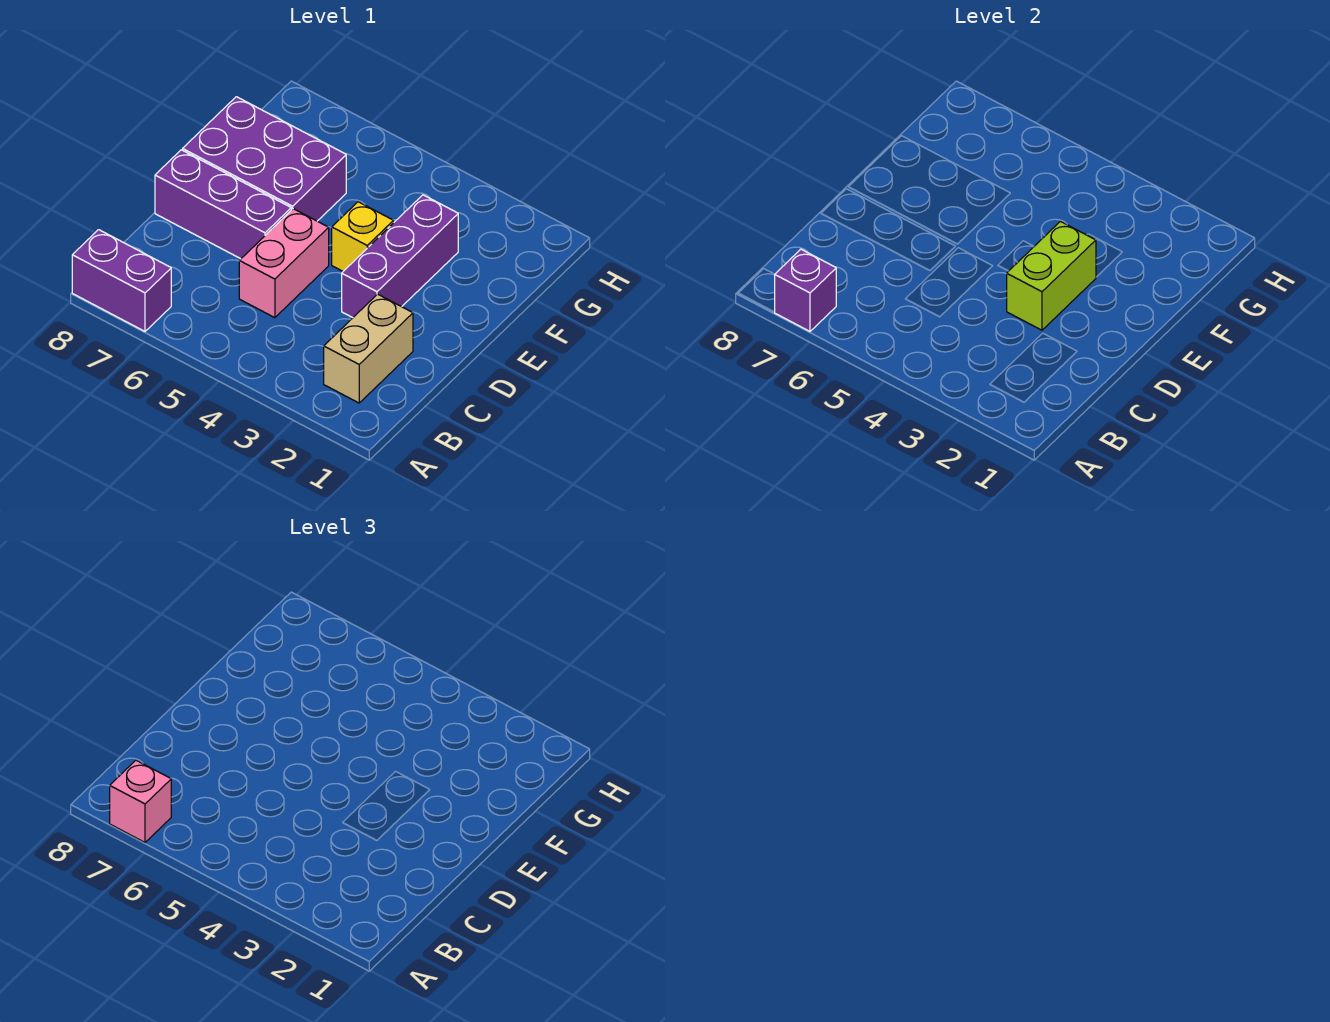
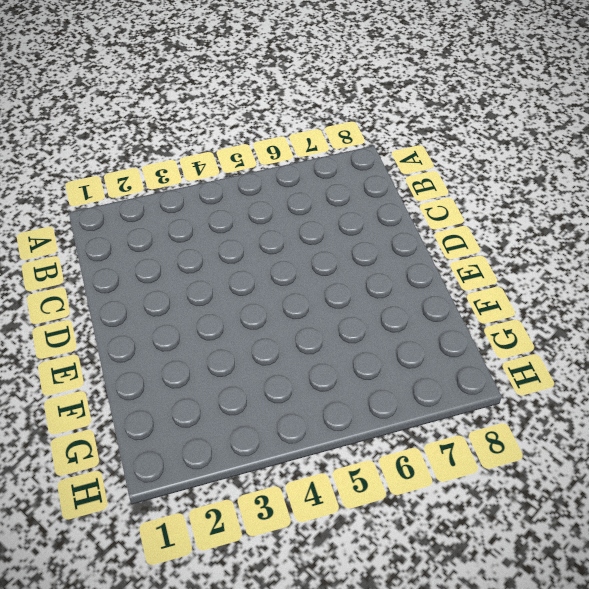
none -> purple 1x2 brick [72,230,171,331]
none -> tan 1x2 brick [324,294,413,403]

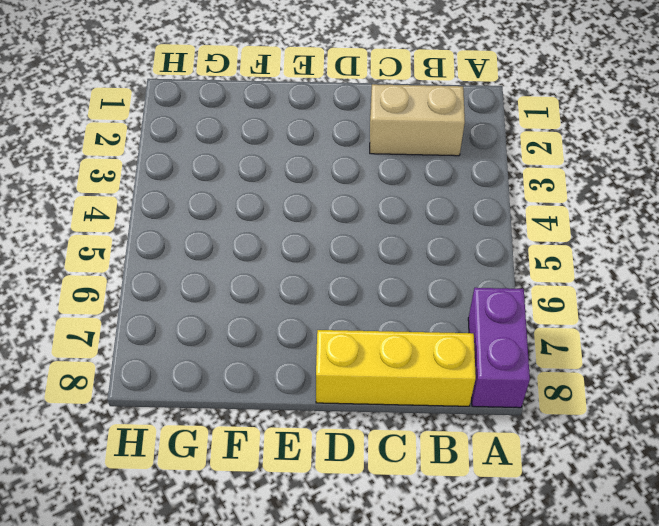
yellow 1x3 brick [316,330,476,406] -> purple 1x3 brick [155,150,291,259]
none -> pink 1x2 brick [239,209,329,318]
none -> purple 1x3 brick [342,195,458,318]

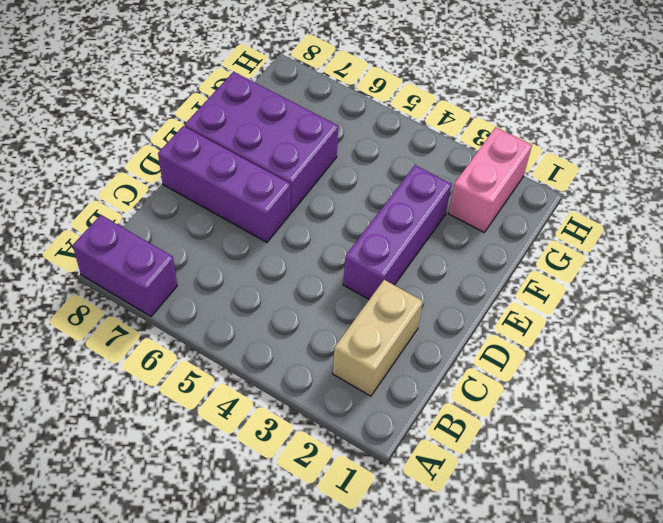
pink 1x2 brick [449,127,532,232] -> pink 1x2 brick moved to [239,209,329,318]
none -> yellow 1x1 brick [332,202,394,271]
none -> purple 1x1 brick [775,249,836,331]

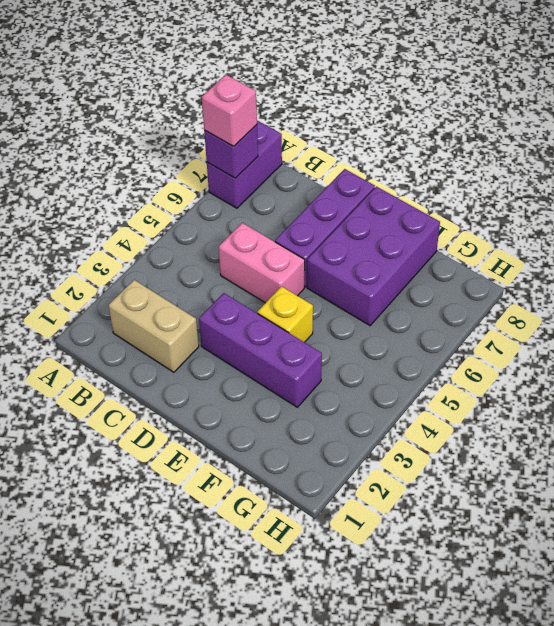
none -> lime 1x2 brick [1007,221,1096,330]

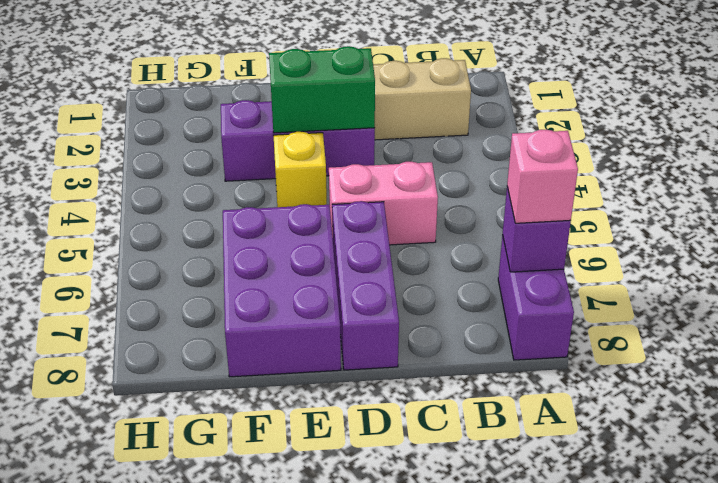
green 1x2 brick [269,46,375,133] -> lime 1x2 brick [1007,221,1096,330]

